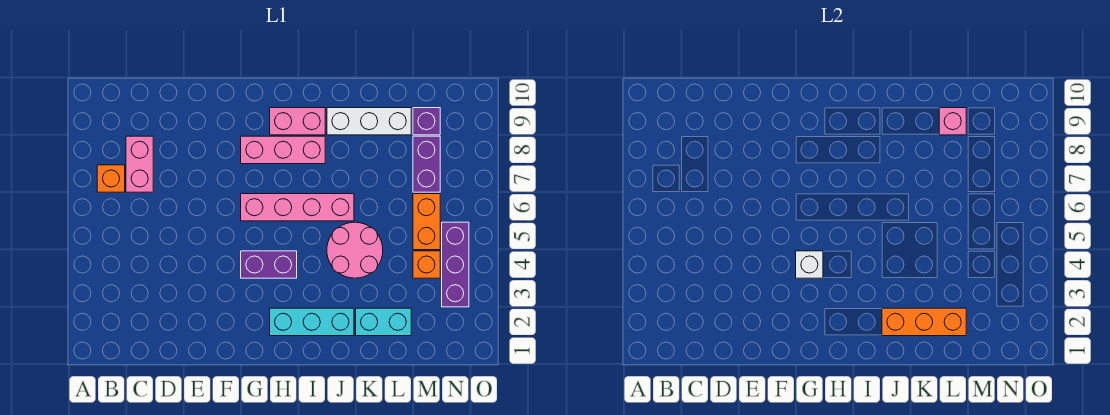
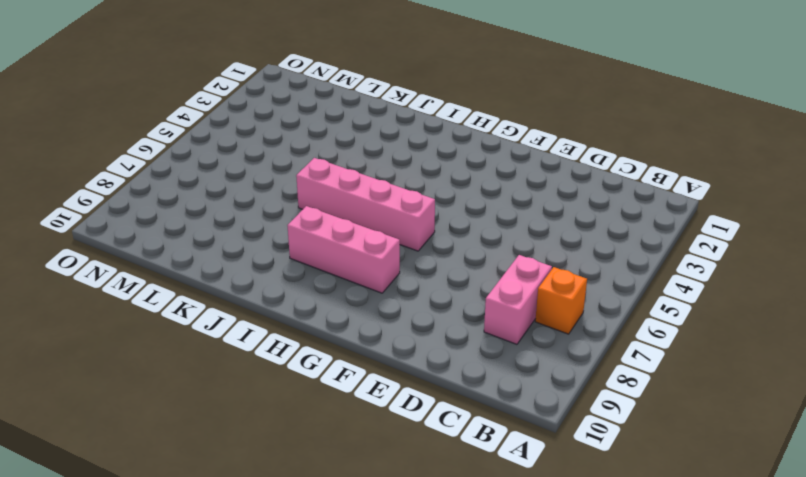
none -> purple 1x2 brick [241,251,297,278]
none -> cyan 1x3 brick [270,308,354,336]
none -> pink 1x2 brick [270,108,325,135]

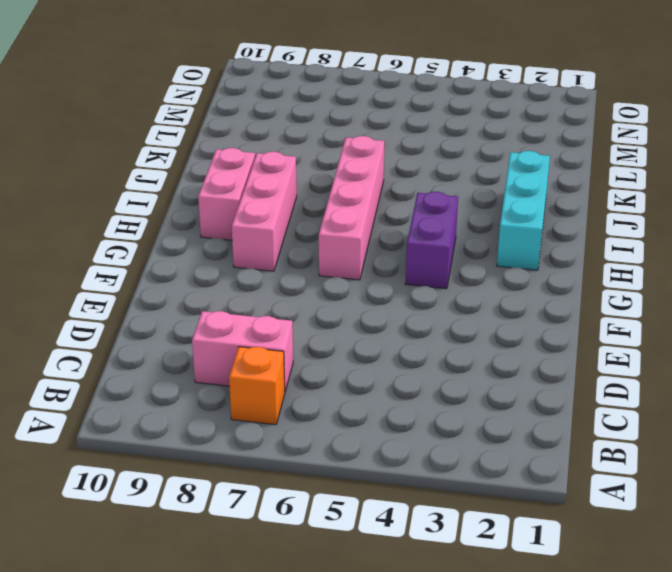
none -> pink 2x2 round brick [327,222,383,278]
none -> white 1x3 brick [327,108,411,135]
none -> cyan 1x2 brick [356,308,411,336]

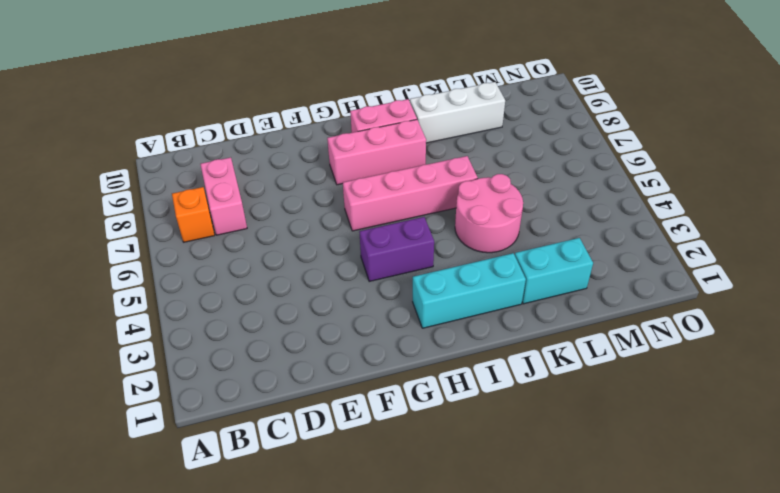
none -> orange 1x1 brick [413,251,440,278]
none -> orange 1x2 brick [413,194,440,250]
none -> purple 1x2 brick [413,136,440,192]

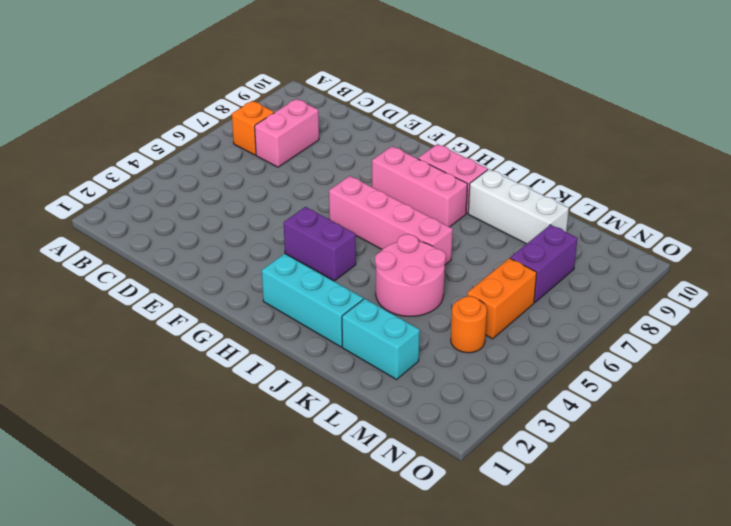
orange 1x1 round brick [451,296,487,353] -> orange 1x1 brick [413,251,440,278]
none -> purple 1x1 brick [413,108,440,135]
none -> purple 1x3 brick [442,222,469,307]
none -> white 1x1 brick [796,251,823,278]

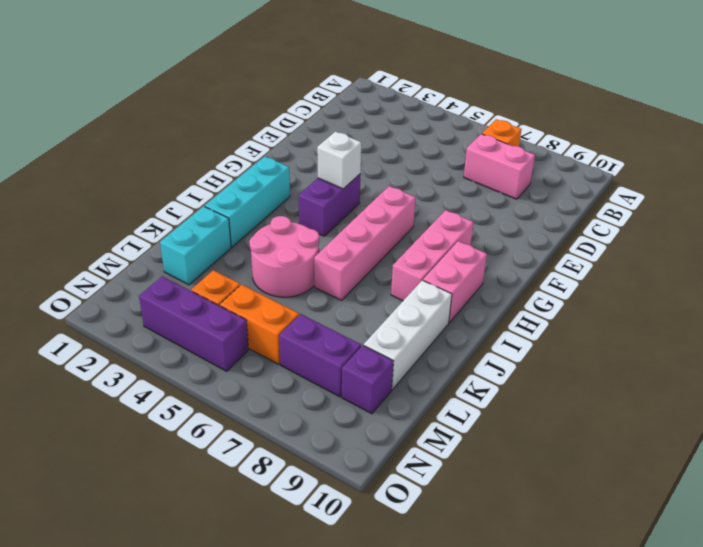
none -> orange 1x3 brick [882,308,966,336]
none -> pink 1x1 brick [939,108,966,135]

